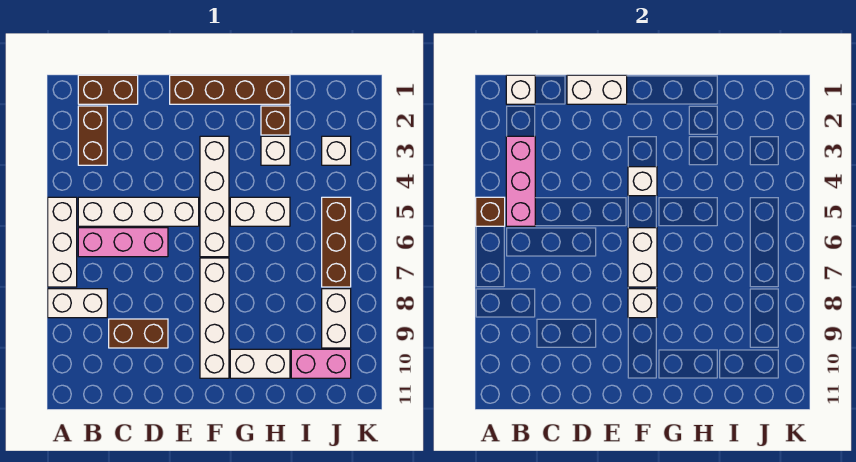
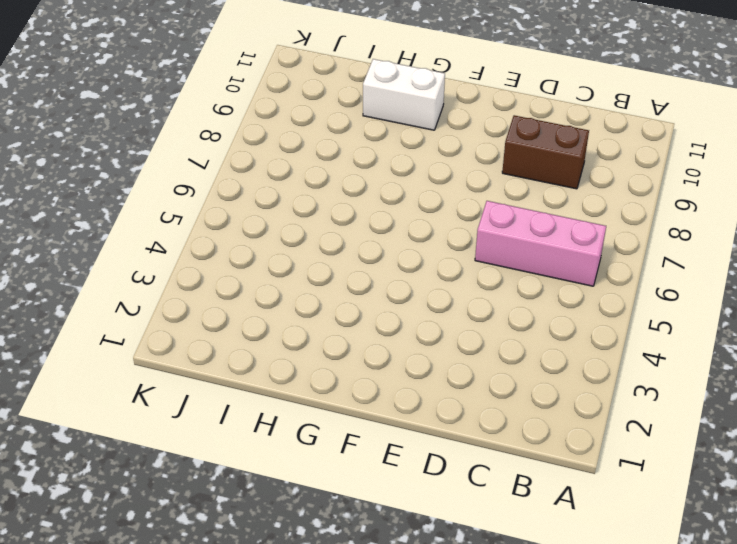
none -> white 1x3 brick [48,197,77,287]
none -> white 1x2 brick [48,289,107,318]
none -> brown 1x2 brick [78,75,138,104]

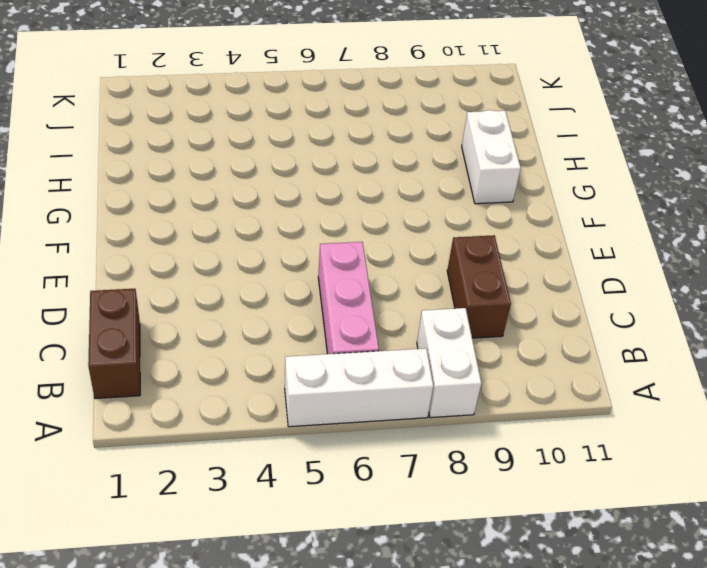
none -> brown 1x2 brick [78,106,107,165]
none -> white 1x4 brick [78,197,199,226]
none -> brown 1x4 brick [170,75,290,104]

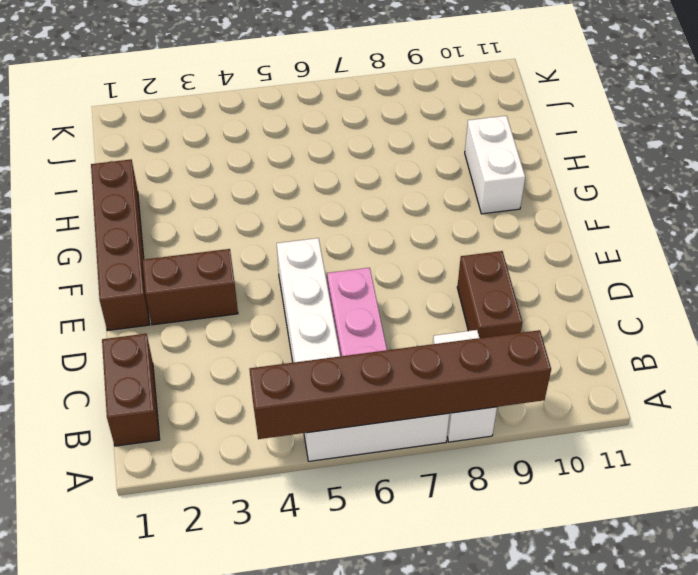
brown 1x6 brick [249,330,551,439] -> brown 1x1 brick [476,197,505,226]
brown 1x2 brick [143,249,238,325] -> brown 1x2 brick moved to [78,106,107,165]
none -> white 1x4 brick [200,136,229,257]
none -> white 1x4 brick [200,258,229,378]
none -> white 1x2 brick [230,197,290,226]

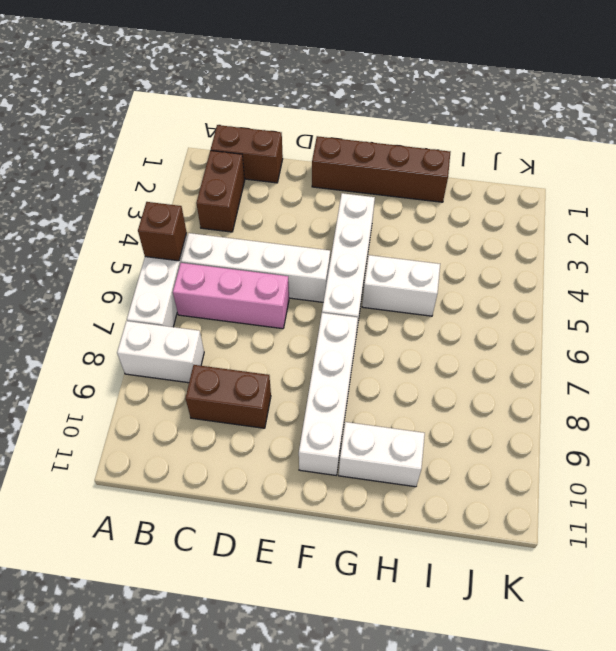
none -> brown 1x1 brick [261,106,290,135]
none -> white 1x1 brick [261,136,290,165]
none -> pink 1x2 brick [291,349,351,378]

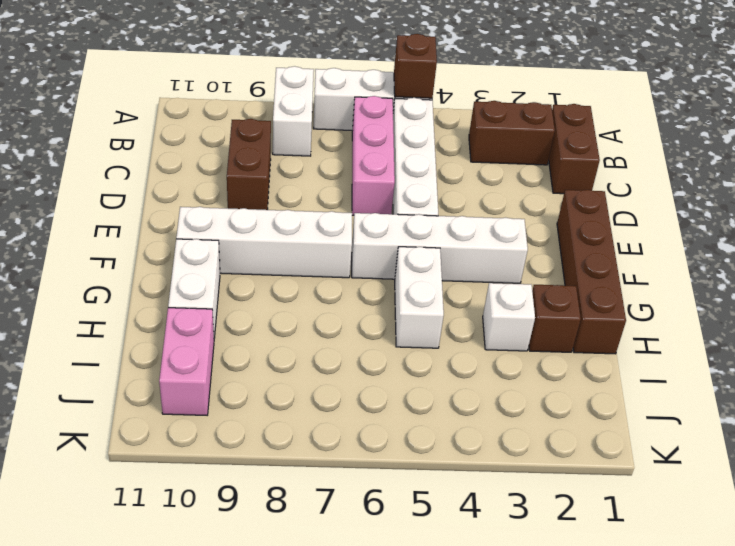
none -> white 1x1 brick [322,136,351,165]
none -> brown 1x3 brick [322,197,351,287]
none -> white 1x2 brick [322,289,351,348]

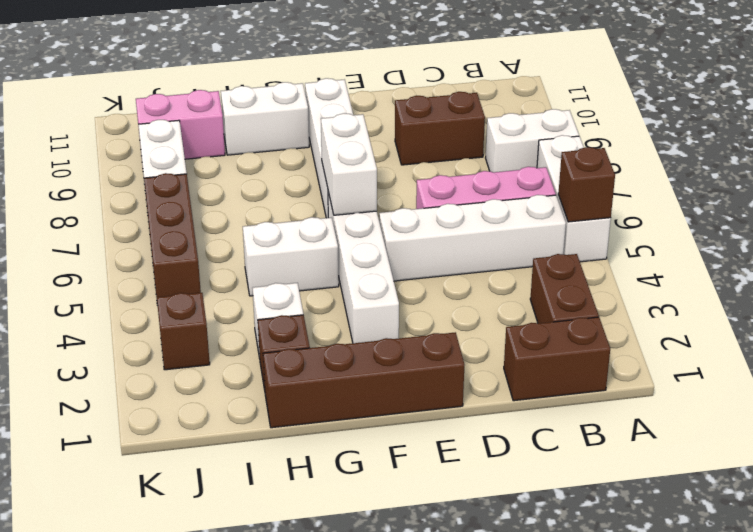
brown 1x1 brick [157,293,210,370] -> white 1x1 brick [322,136,351,165]
none -> white 1x1 brick [506,75,535,104]
none -> pink 1x3 brick [506,136,535,226]
none -> white 1x2 brick [567,75,627,104]

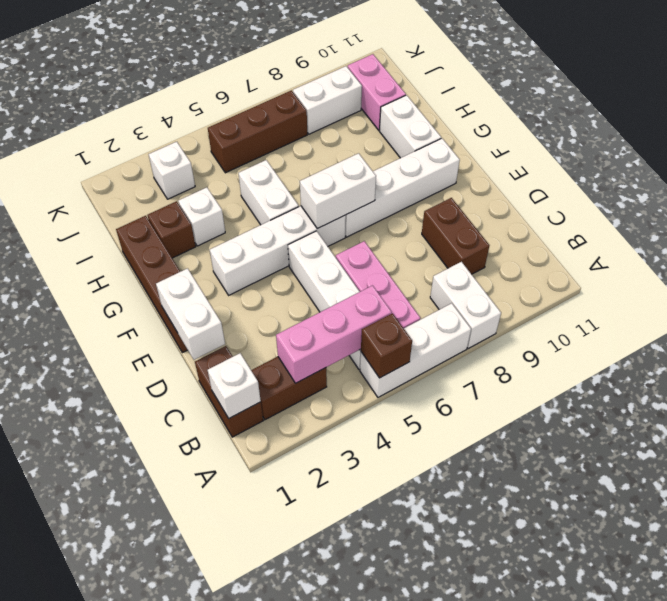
none -> white 1x1 brick [628,167,657,196]
none -> white 1x1 brick [628,289,657,318]

